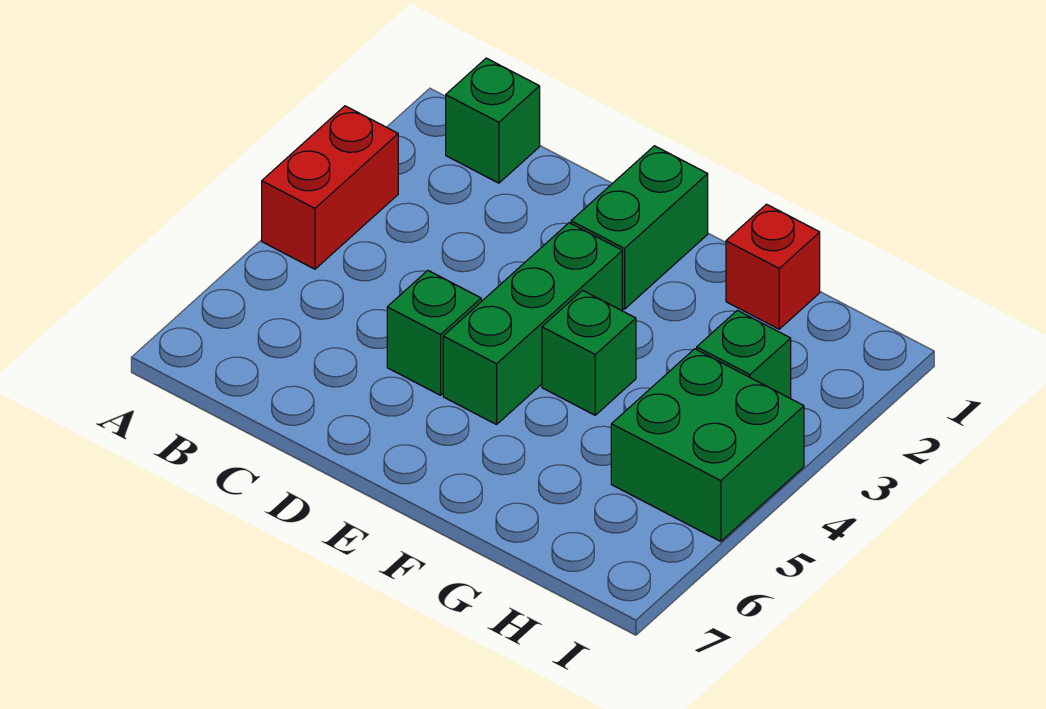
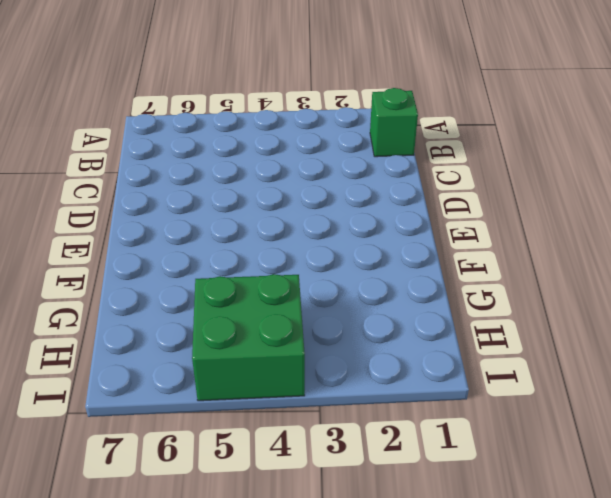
none -> red 1x2 brick [262,106,398,269]
none -> green 1x1 brick [387,271,481,395]

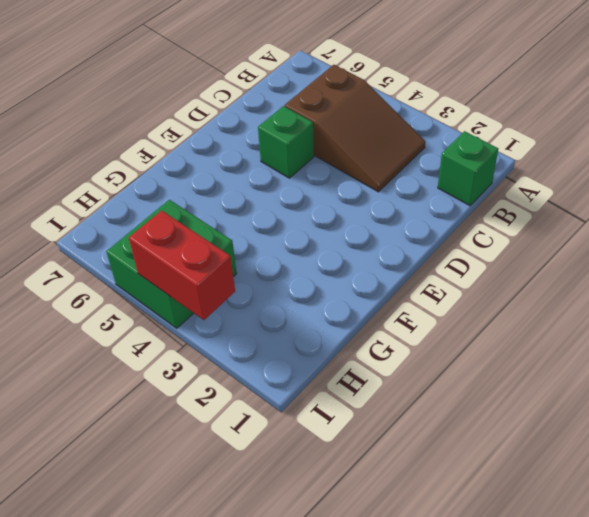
brown 2x3 slope [285,65,425,192] -> none
red 1x2 brick [129,211,235,320] -> red 1x2 brick moved to [262,106,398,269]
none -> green 1x2 brick [571,146,708,309]
none -> green 1x3 brick [443,223,622,425]

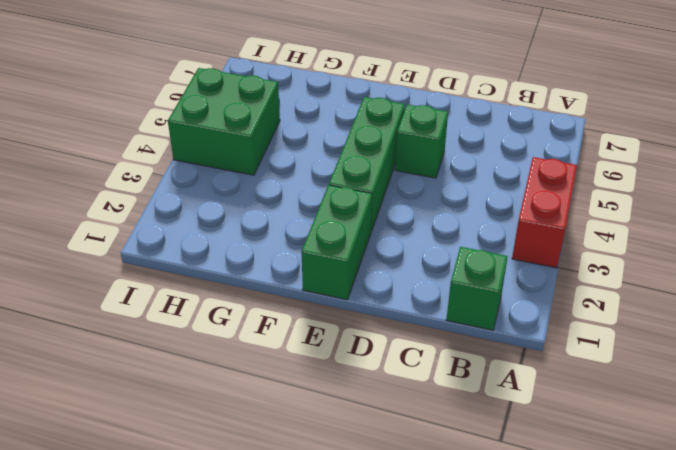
none -> green 1x1 brick [542,290,636,415]
none -> red 1x1 brick [726,204,820,329]

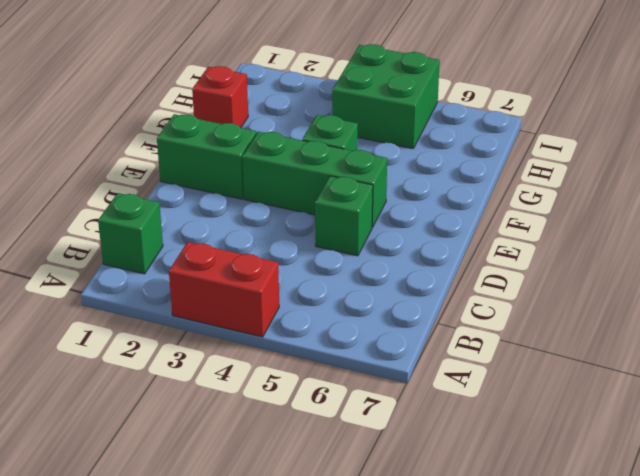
none -> green 1x1 brick [697,310,791,399]

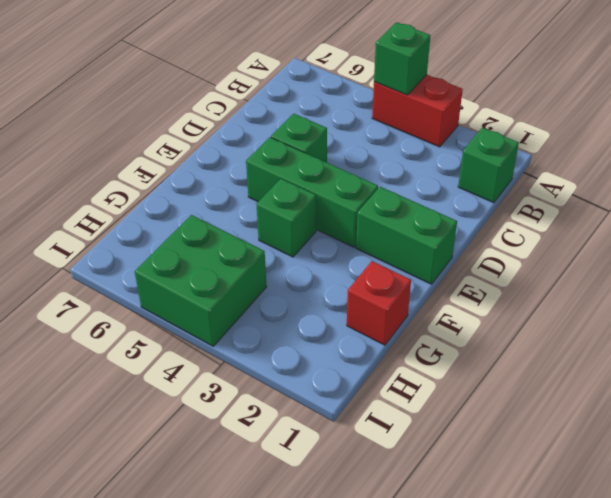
green 1x1 brick [374,22,430,95] -> green 1x1 brick moved to [697,310,791,399]

